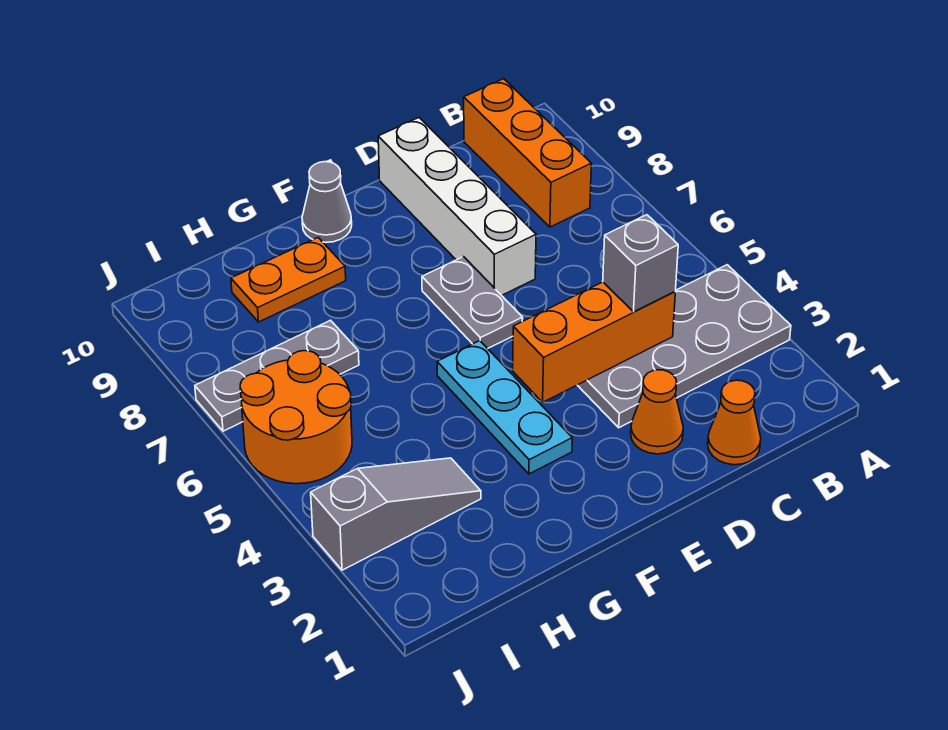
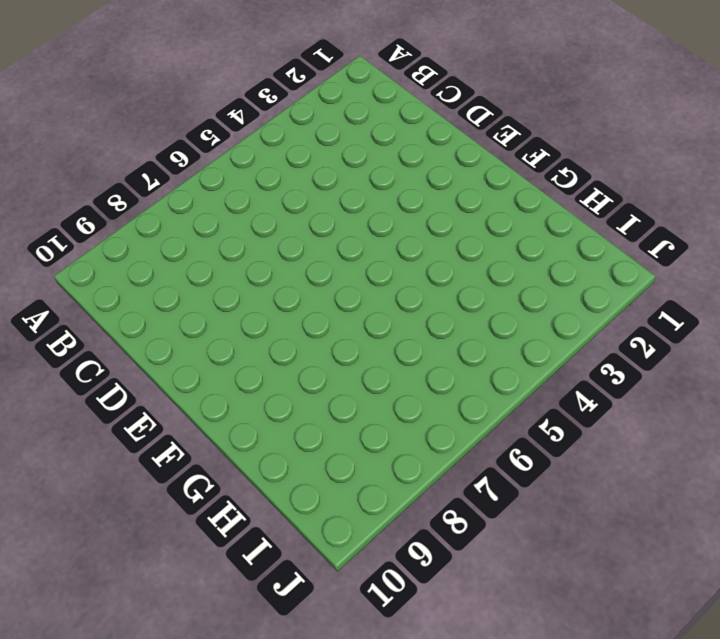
none -> grey 2x4 plate [578,265,791,428]
none -> orange 1x3 brick [464,79,591,227]
none -> orange 1x1 cone [708,380,761,465]

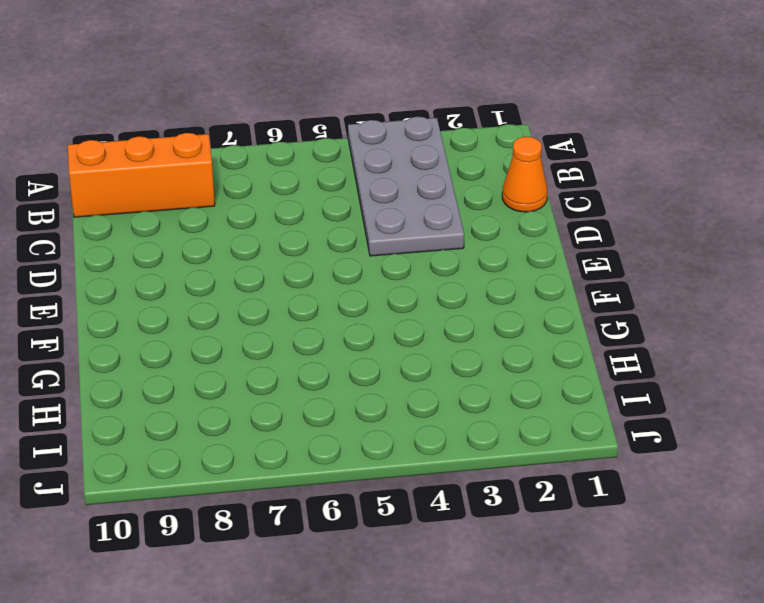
none -> orange 1x1 cone [631,370,683,454]
none -> white 1x4 brick [378,118,536,295]
none -> grey 1x2 plate [422,257,523,349]

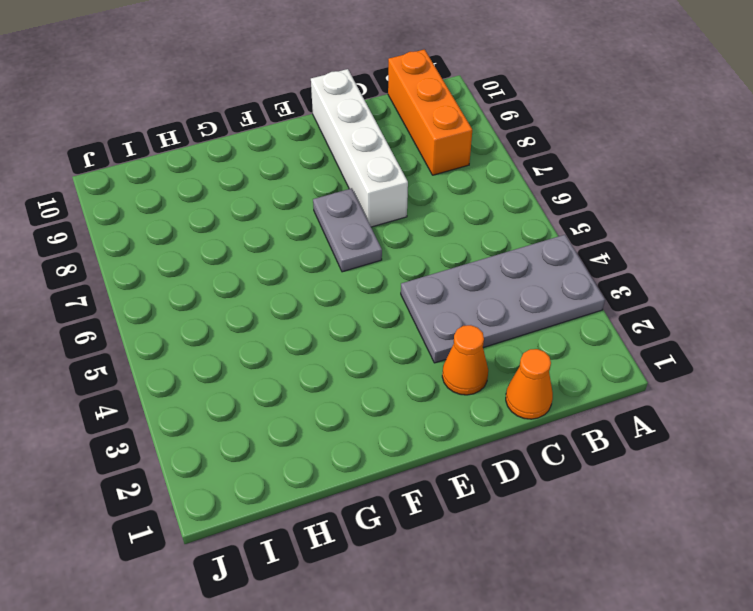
none -> cyan 1x3 plate [437,341,572,474]
none -> grey 1x1 cone [302,162,352,243]
none -> orange 1x2 plate [231,238,346,322]

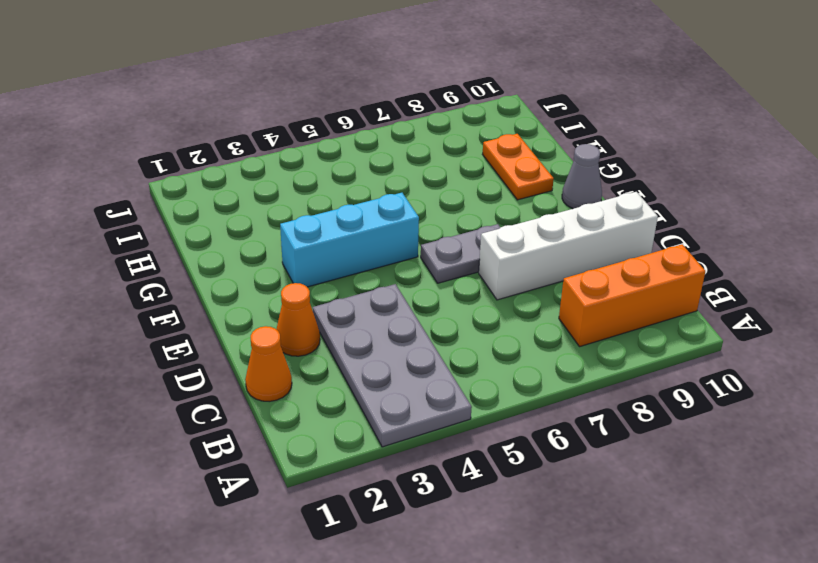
cyan 1x3 brick [280,193,419,287] -> cyan 1x3 plate [437,341,572,474]
none -> grey 1x3 slope [311,458,481,570]
none -> grey 1x3 plate [195,320,359,431]
none -> orange 2x2 round brick [240,351,352,484]

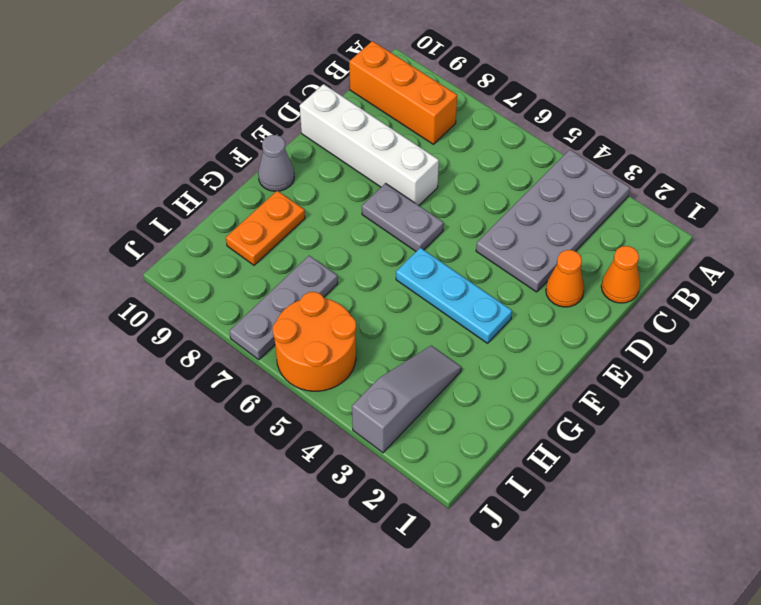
none -> orange 1x3 brick [513,282,675,402]
none -> grey 1x1 brick [603,215,678,312]

